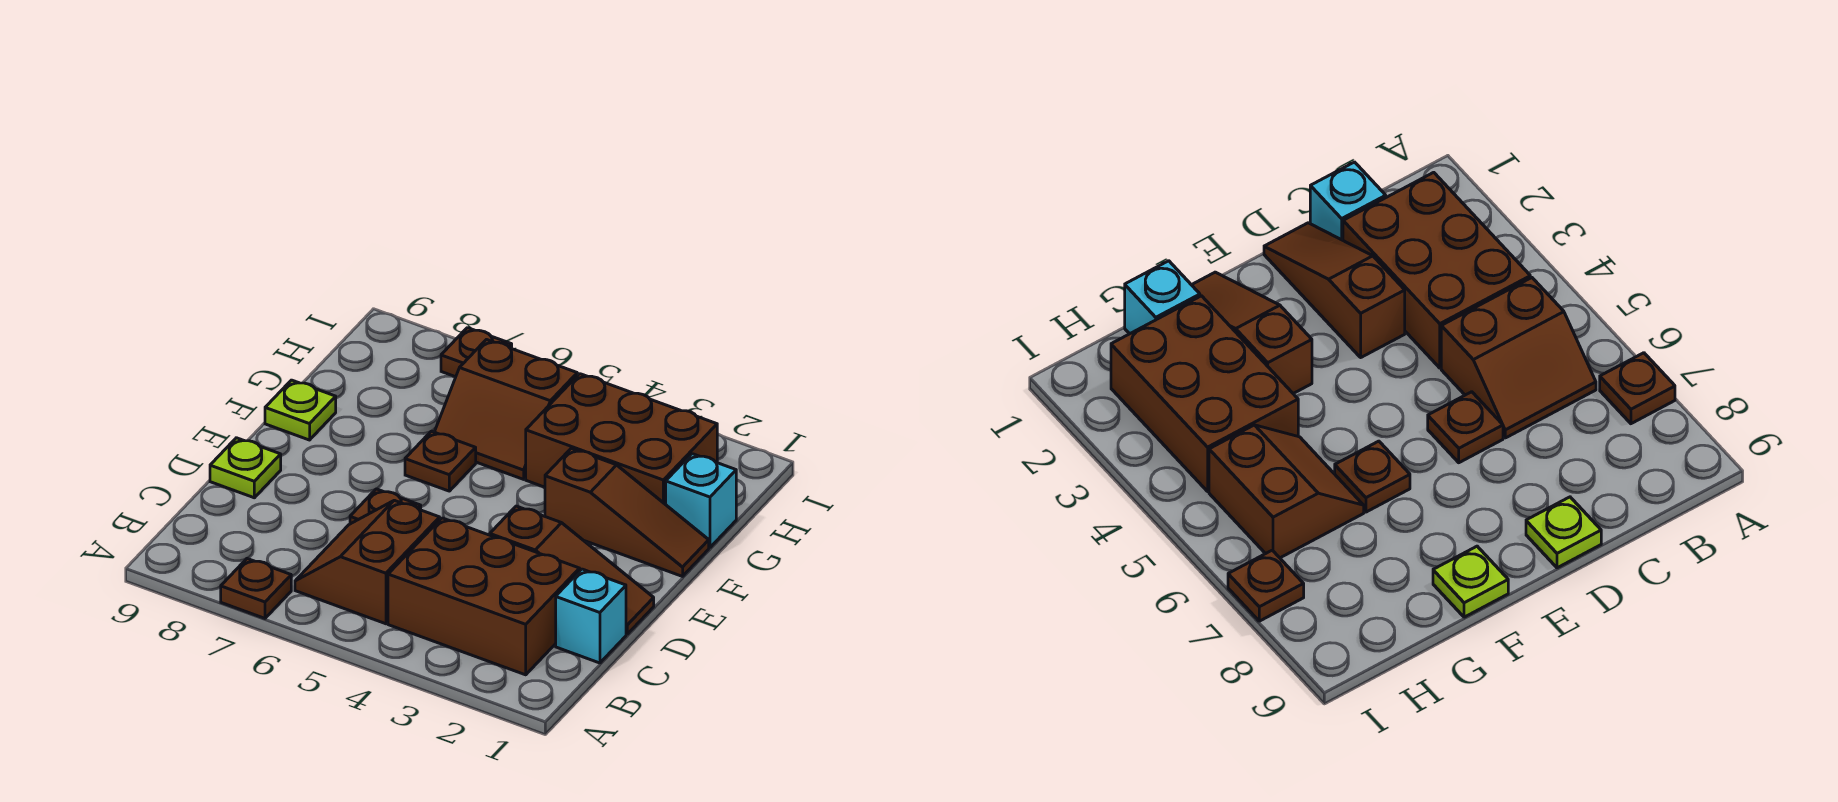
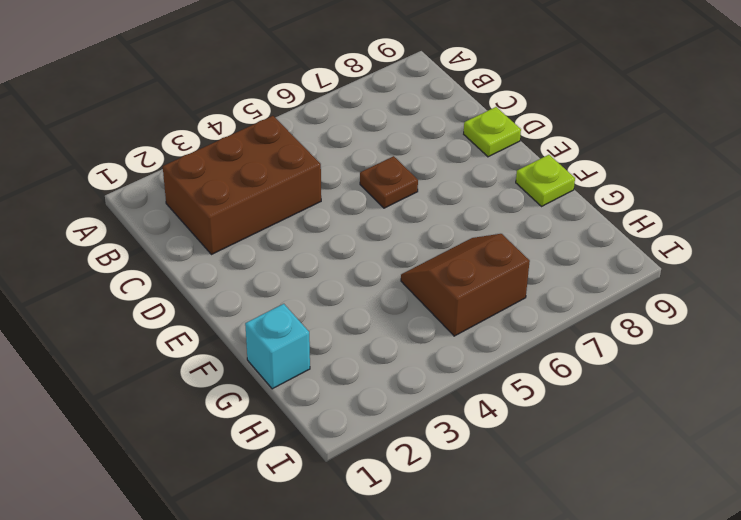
none -> brown 1x1 plate [221,559,291,618]
none -> brown 2x2 slope [295,500,440,624]
none -> cyan 1x1 brick [556,569,626,663]

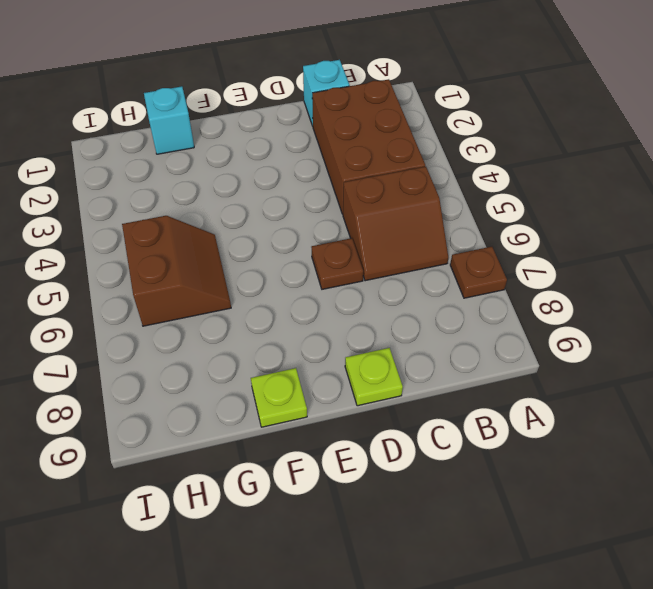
none -> brown 1x3 slope [490,506,654,634]
none -> brown 1x3 slope [545,448,709,576]
none -> brown 1x1 plate [405,431,476,491]

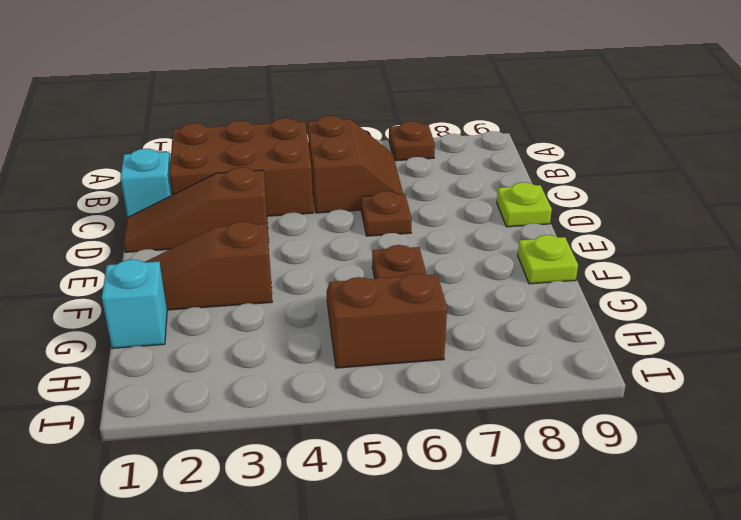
none -> brown 2x3 brick [526,374,717,505]
none -> brown 1x1 plate [441,328,512,377]

